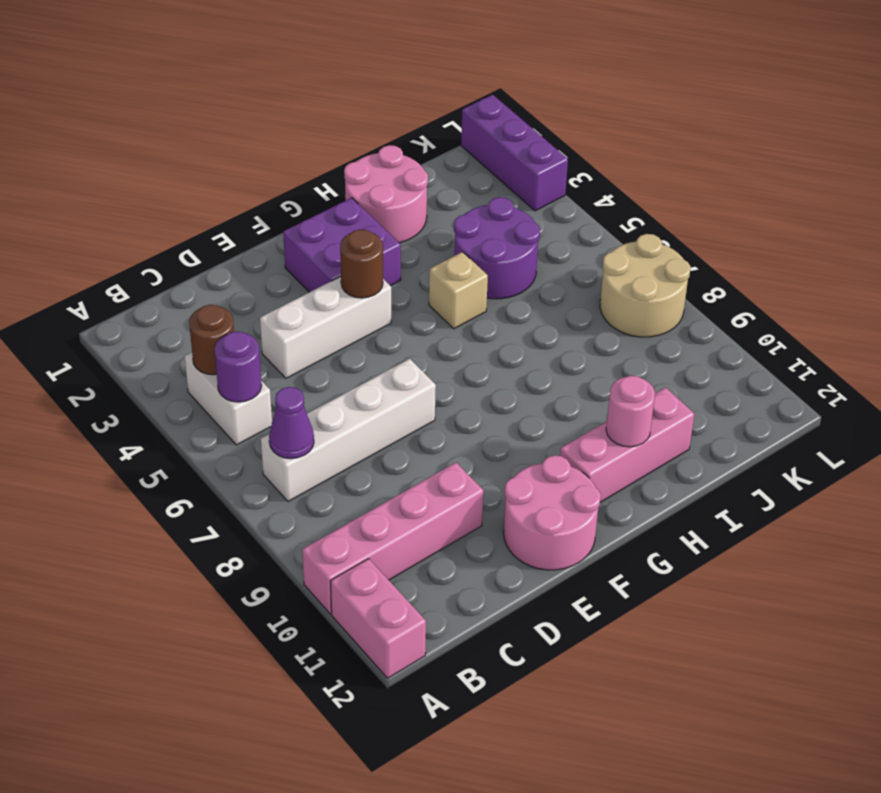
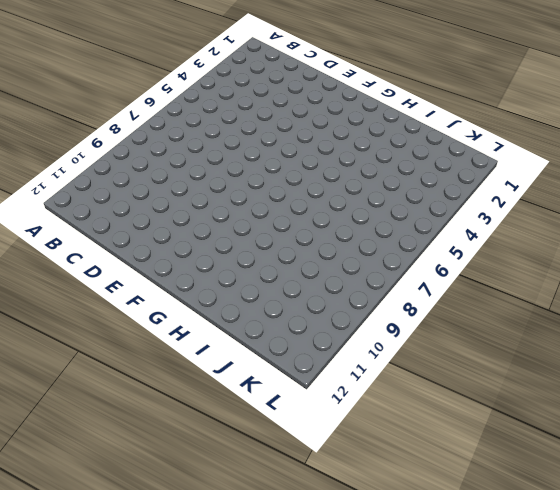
none -> pink 1x4 brick [302,463,484,614]
none -> pink 1x2 brick [331,559,426,678]
none -> white 1x2 brick [185,352,272,445]

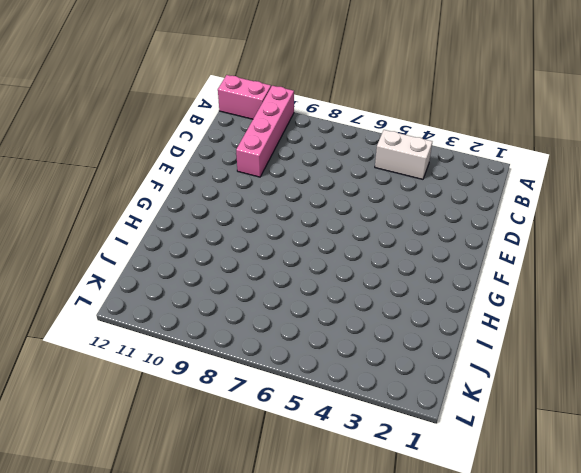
none -> white 1x4 brick [261,359,436,501]
none -> white 1x3 brick [260,276,391,378]
none -> pink 2x2 round brick [504,455,601,570]

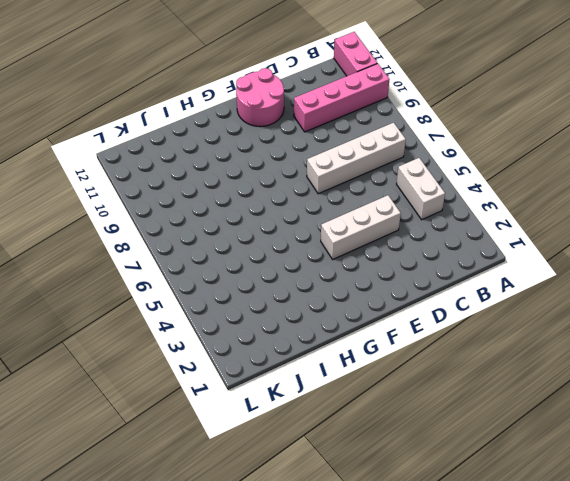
none -> purple 2x2 brick [283,198,401,292]
none -> pink 1x3 brick [560,387,694,502]
none -> pink 2x2 round brick [344,145,428,243]

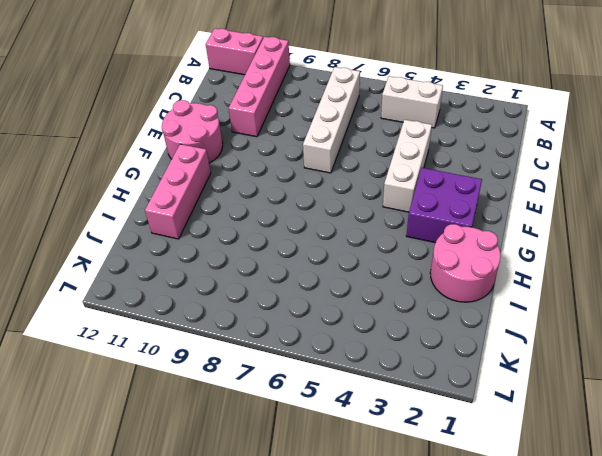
none -> tan 1x1 brick [429,252,488,329]
none -> purple 2x2 round brick [454,197,540,299]
none -> tan 2x2 round brick [600,234,691,337]

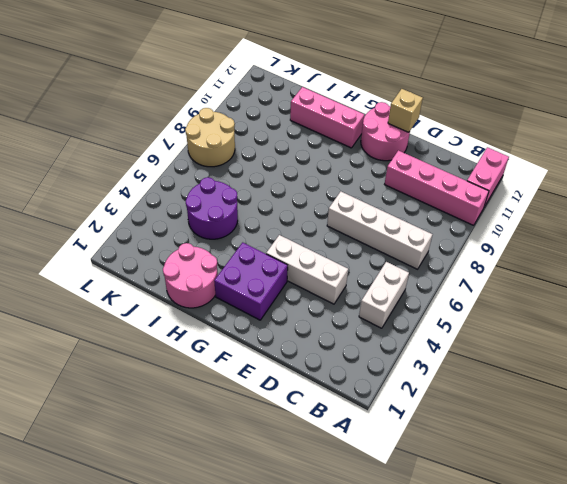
tan 1x1 brick [388,89,423,132] -> tan 1x1 brick moved to [429,252,488,329]
none -> purple 1x3 brick [461,95,568,211]
none -> brown 1x1 round brick [189,305,234,375]
none -> purple 1x1 round brick [215,331,262,402]

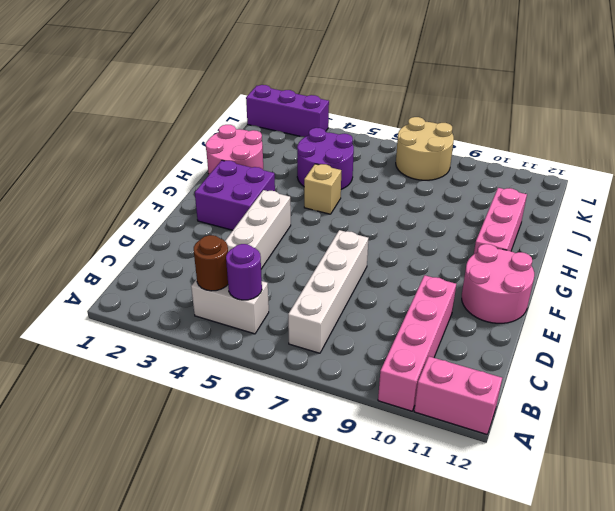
none -> purple 1x1 cone [269,387,314,459]
none -> brown 1x1 round brick [340,229,383,298]
none -> pink 1x1 round brick [606,376,655,447]

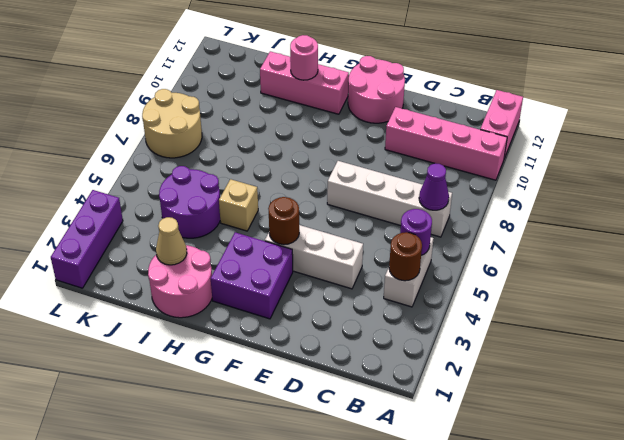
tan 1x1 cone [156,217,187,265] -> none

